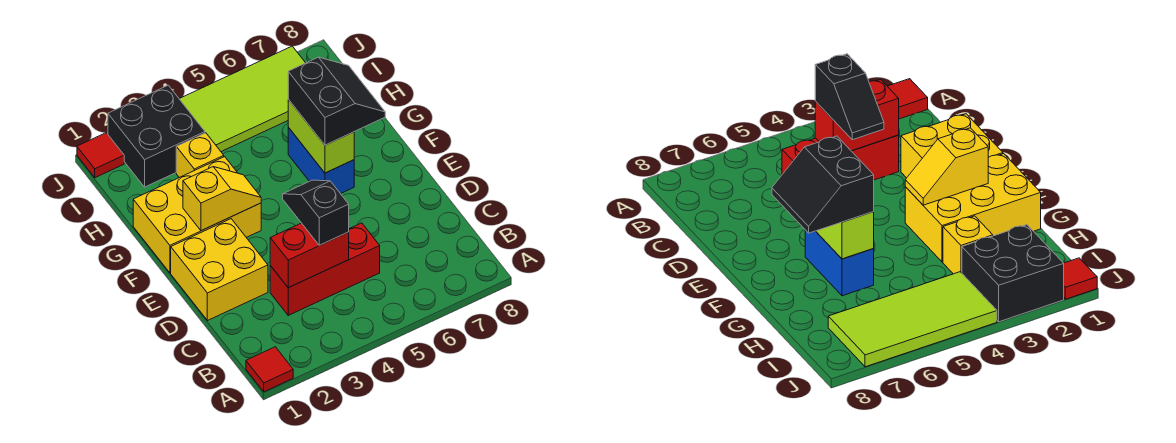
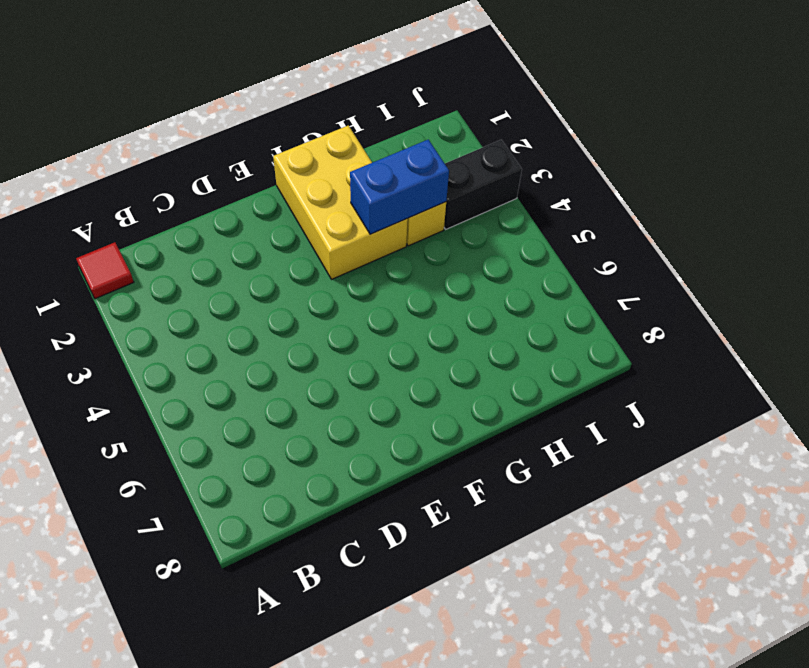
blue 1x2 brick [350,140,449,234] -> blue 1x2 brick moved to [288,127,354,194]
black 1x2 brick [444,140,522,229] -> black 2x2 brick [108,85,205,187]
none -> red 1x3 brick [270,223,380,315]
none -> yellow 2x2 brick [171,219,268,321]
none -> lime 2x4 tile [180,46,305,152]

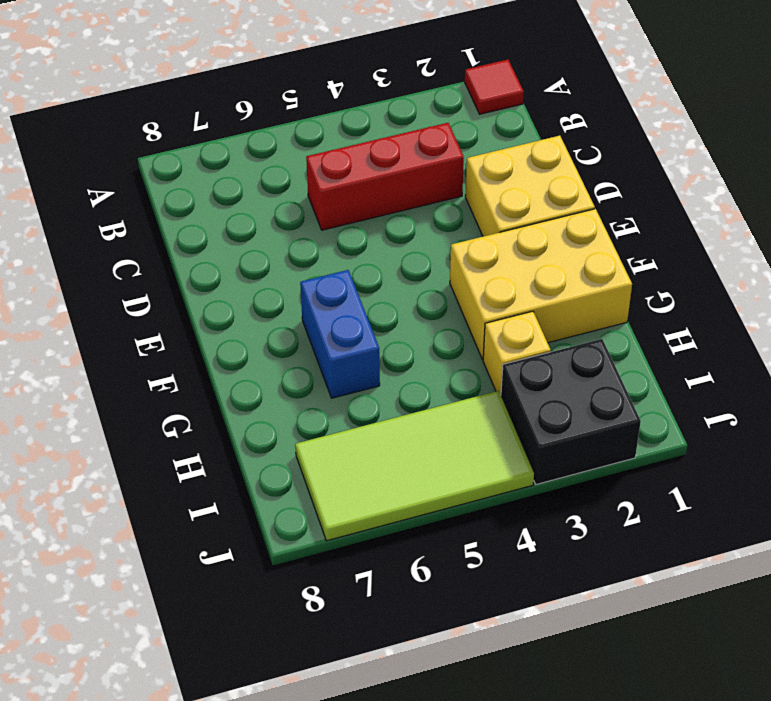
none -> red 1x1 tile [77,133,124,178]
none -> red 1x2 brick [270,223,349,288]
none -> yellow 1x2 slope [183,167,261,231]

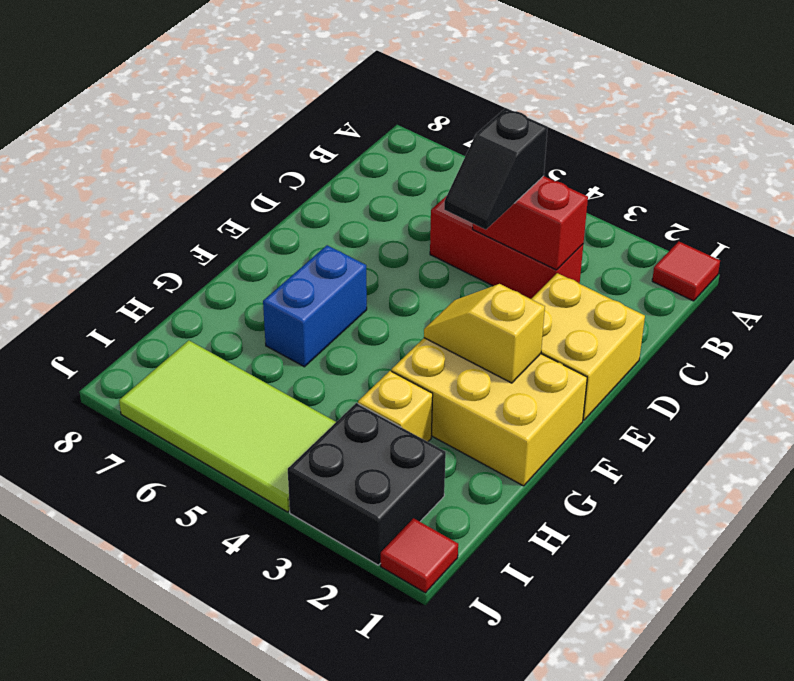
none -> lime 1x2 brick [288,100,354,173]
none -> black 2x2 slope [288,57,385,145]

